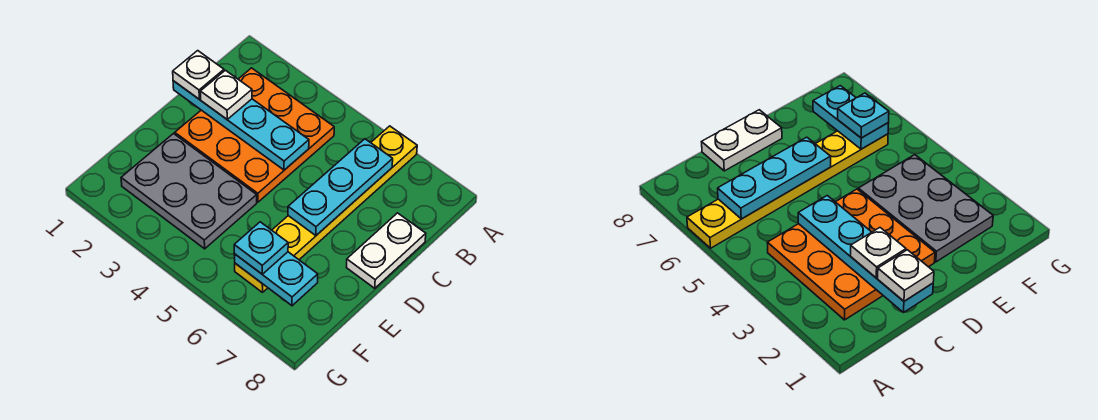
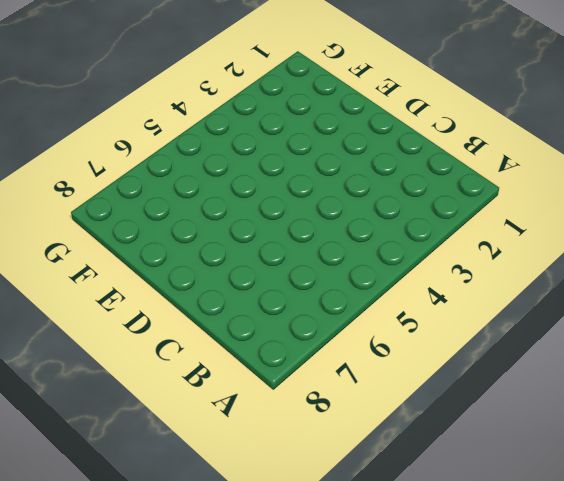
none -> yellow 1x6 plate [235,126,417,292]
none -> orange 3x3 plate [175,68,334,202]

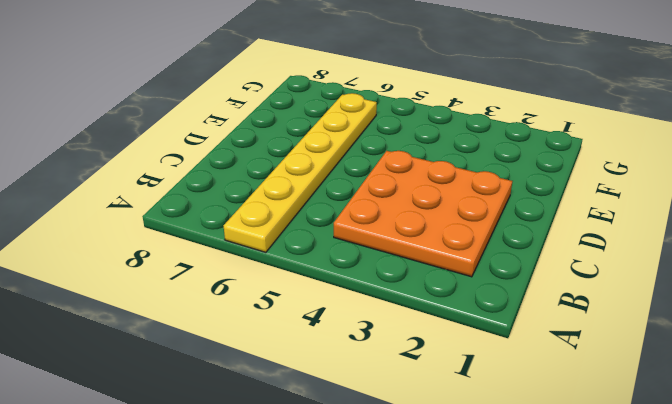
none -> white 1x2 plate [346,213,426,288]
none -> grey 2x3 plate [121,134,257,249]

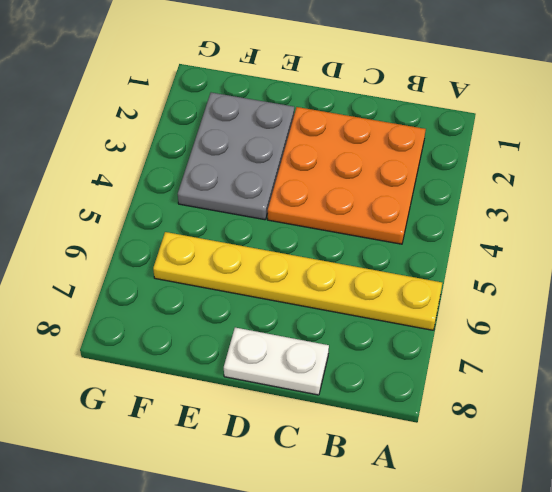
none -> cyan 1x3 plate [288,139,393,236]
none -> cyan 1x4 plate [173,81,309,170]

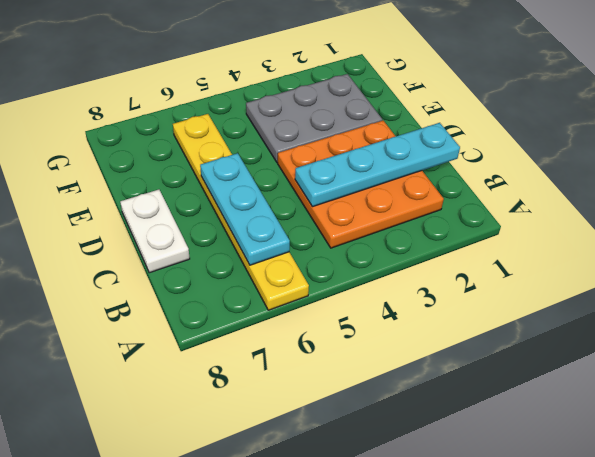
none -> cyan 1x2 plate [234,252,318,306]
none -> white 1x1 plate [173,51,224,99]

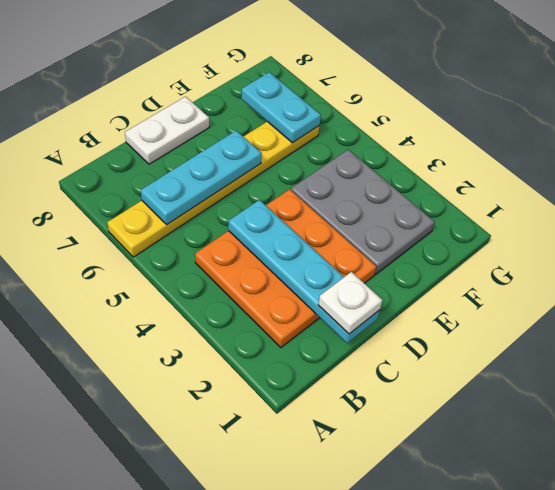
none -> white 1x1 plate [200,70,252,119]
none -> cyan 1x1 plate [234,222,288,274]

